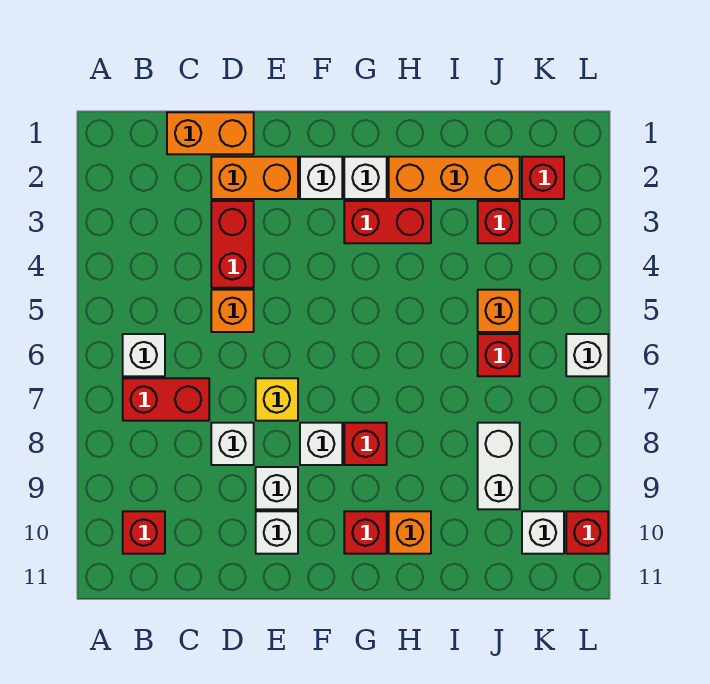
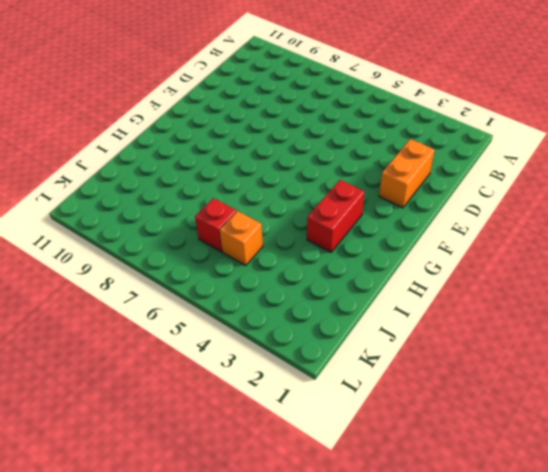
none -> white 1x1 brick [123,334,165,376]
none -> red 1x2 brick [123,378,209,421]
none -> red 1x1 brick [123,511,165,554]

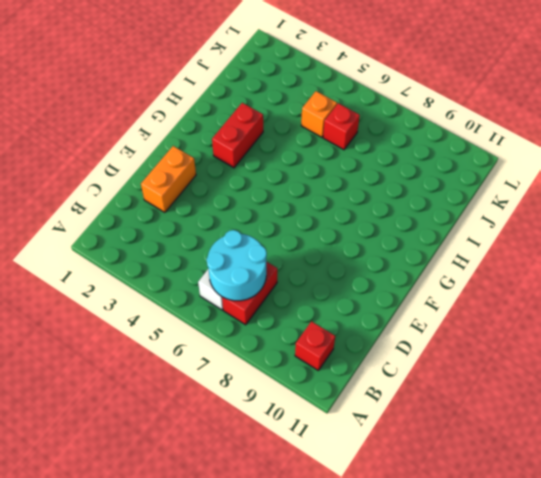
cyan 2x2 round brick [207,230,267,301] -> none
none -> orange 1x2 brick [167,112,254,154]
none -> red 1x2 brick [211,201,254,288]
none -> orange 1x1 brick [211,290,254,332]

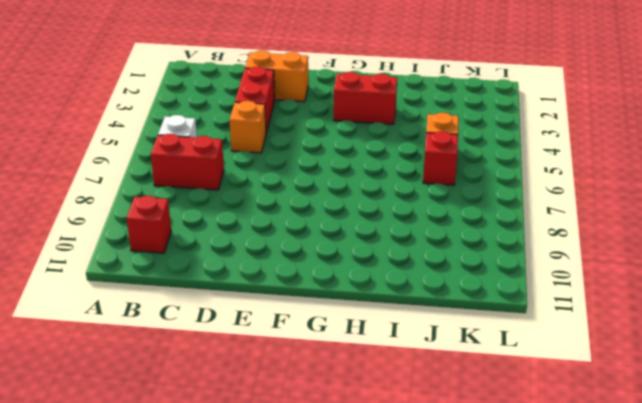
none -> orange 1x2 brick [167,112,254,154]
none -> white 1x1 brick [211,423,254,465]
none -> yellow 1x1 brick [256,378,298,421]

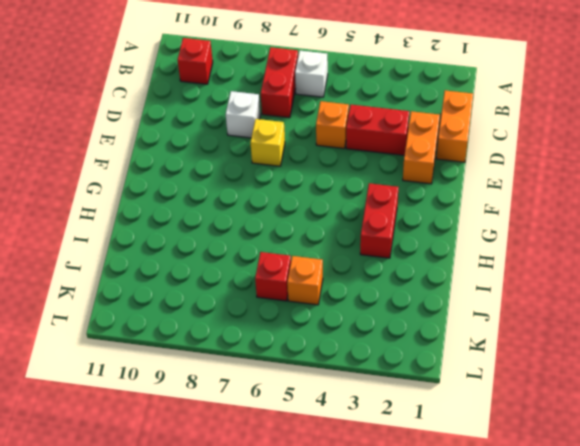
none -> white 1x1 brick [256,467,298,509]
none -> white 1x1 brick [256,511,298,554]
none -> white 1x1 brick [300,157,342,199]

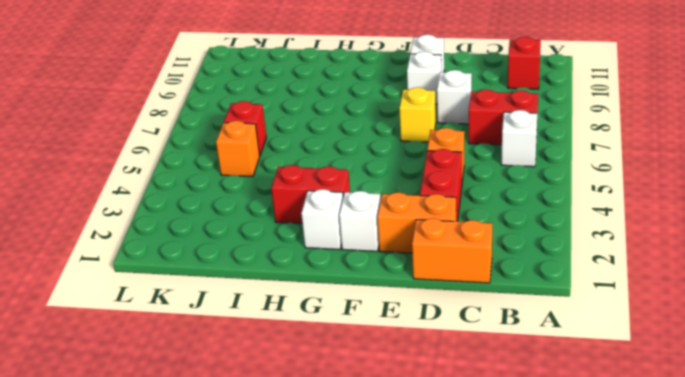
none -> white 1x1 brick [300,423,342,465]
none -> red 1x1 brick [344,423,387,465]
none -> red 1x1 brick [344,511,387,554]

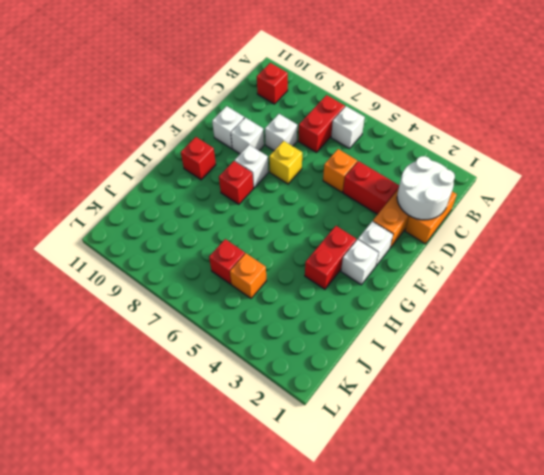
white 2x2 round brick [397,156,455,220] -> none
none -> orange 1x3 brick [389,157,520,199]
none -> orange 1x1 brick [389,511,431,554]
none -> red 1x1 brick [478,201,520,243]

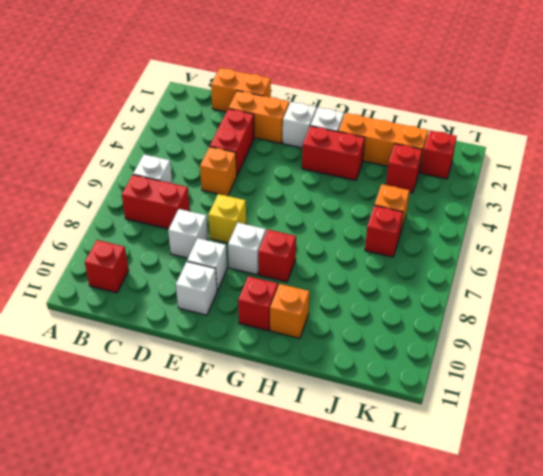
none -> white 1x2 brick [478,423,520,509]
none -> white 1x1 brick [522,511,564,554]
none -> white 1x1 brick [566,334,608,376]

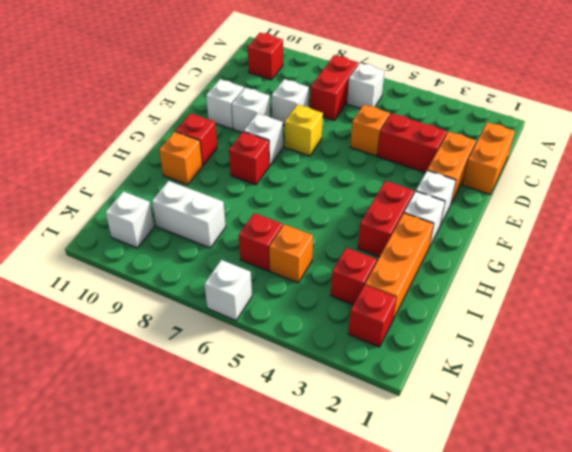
none -> red 1x1 brick [566,511,608,554]

